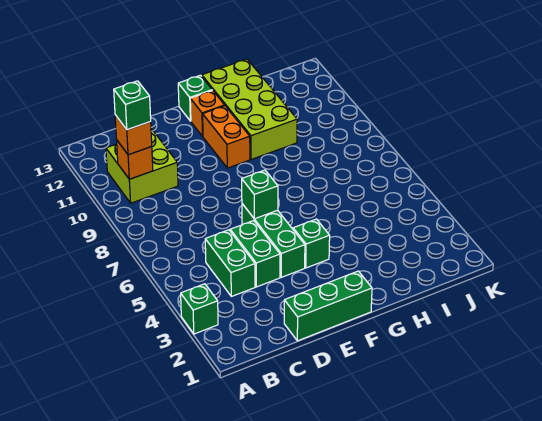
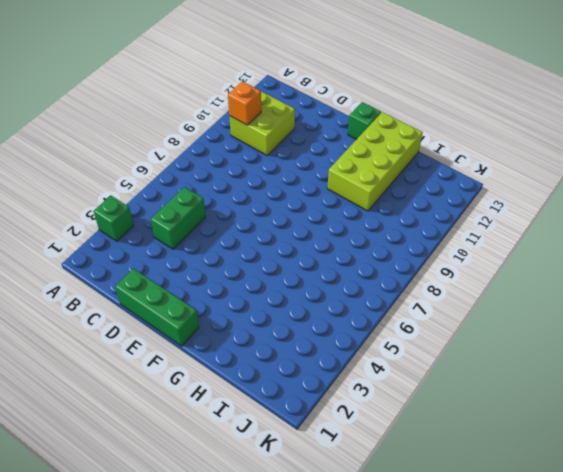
none -> green 1x2 brick [230,221,280,287]
none -> green 1x3 brick [242,204,305,277]
none -> green 1x1 brick [293,219,330,268]

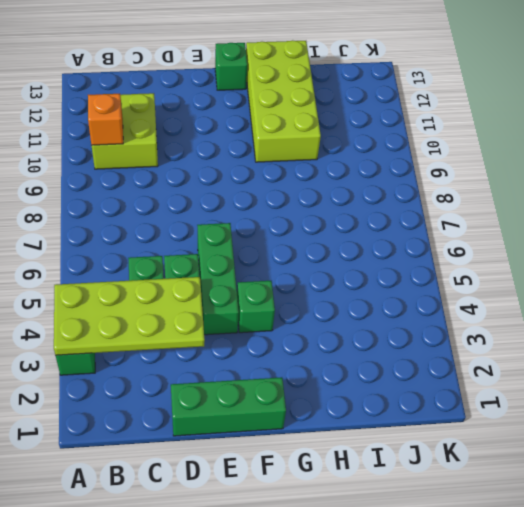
lime 2x4 plate [54,277,205,355] -> none
none -> orange 1x2 brick [203,106,250,168]
none -> orange 1x1 brick [190,90,225,136]
none -> green 1x1 brick [242,170,278,219]

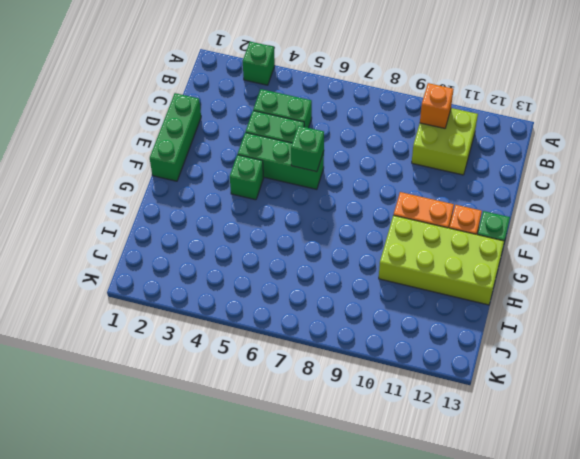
none -> orange 1x1 brick [115,115,152,155]
none -> green 1x1 brick [114,81,151,130]

